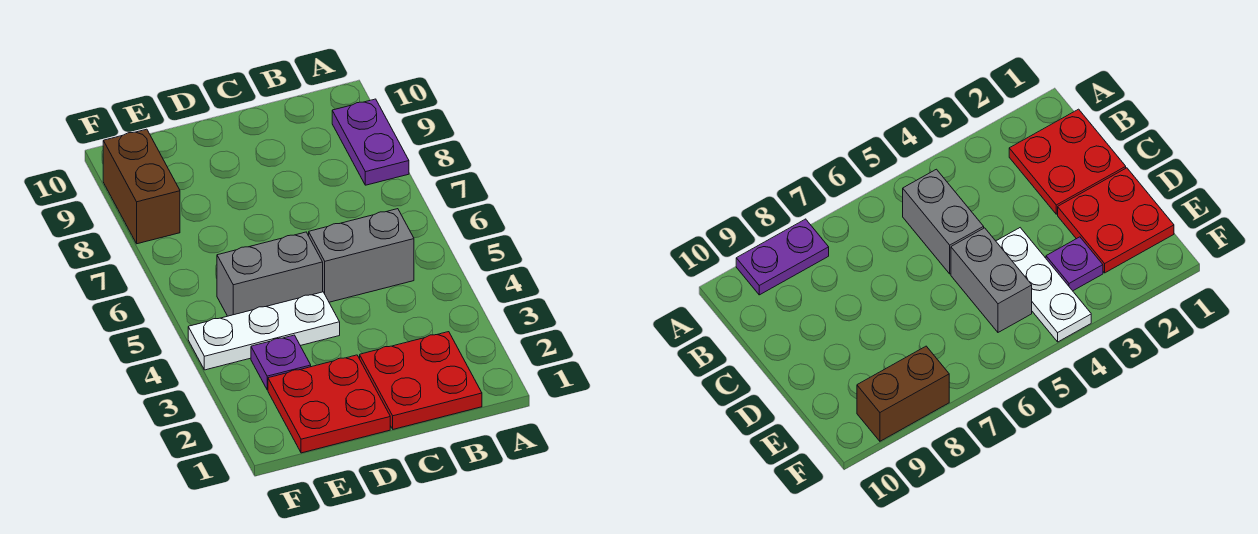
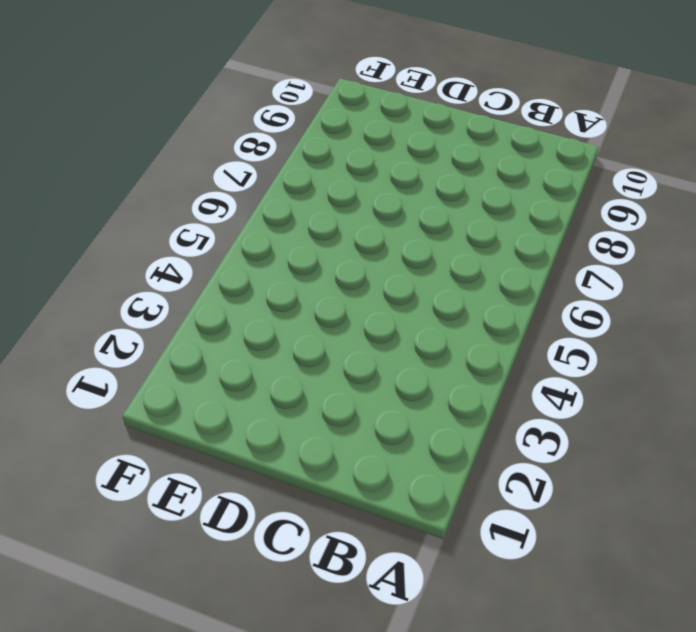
none -> purple 1x2 plate [332,99,409,185]
none -> red 2x2 plate [360,332,482,429]

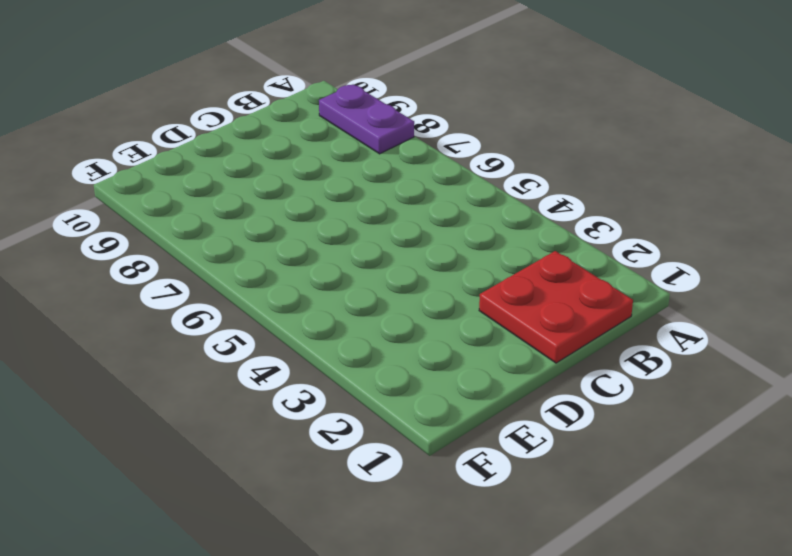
none -> grey 1x2 brick [309,209,414,302]
none -> red 2x2 plate [268,355,390,453]

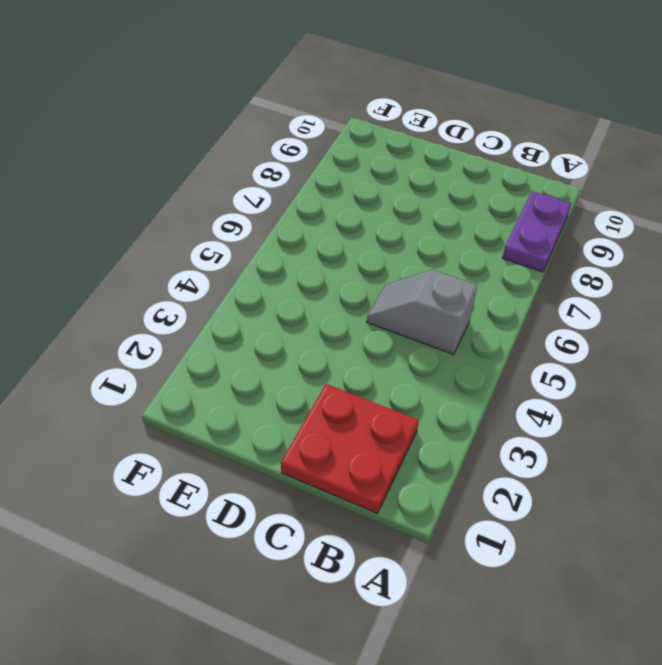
grey 1x2 slope [367,270,477,354] -> grey 1x2 brick [309,209,414,302]
none -> red 2x2 plate [268,355,390,453]
none -> white 1x3 plate [188,292,340,370]

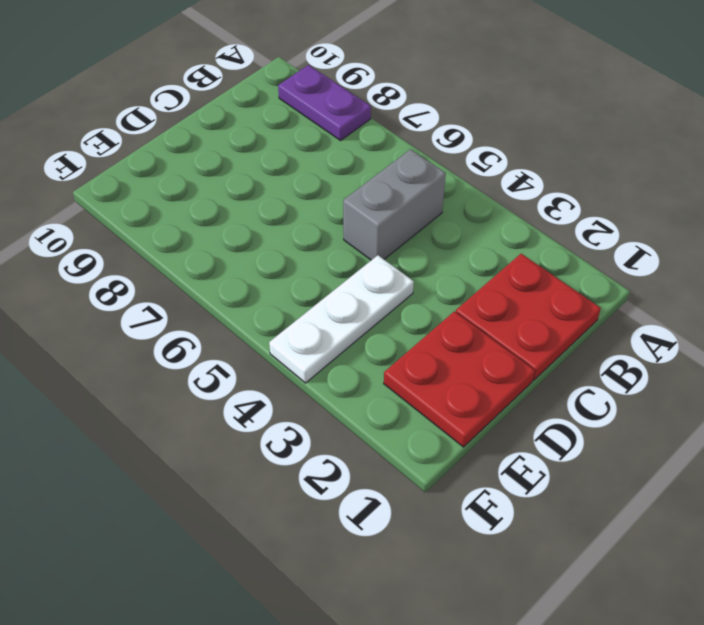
none -> grey 1x2 brick [217,232,323,316]
none -> purple 1x1 plate [251,335,311,390]

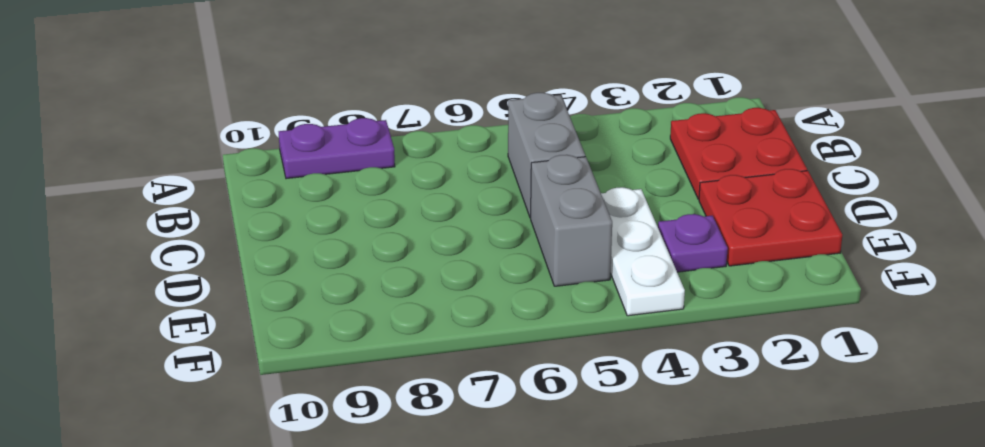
none -> brown 1x2 brick [103,129,180,244]

